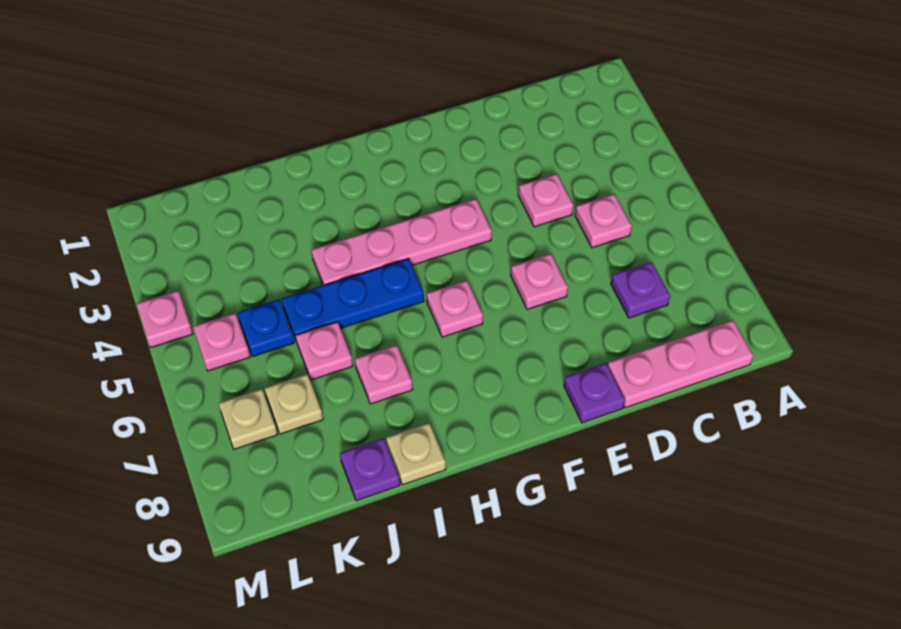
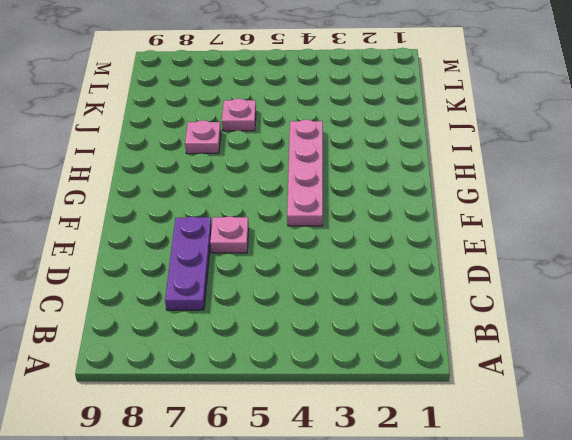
purple 1x3 plate [165,216,212,310] -> purple 1x1 plate [611,262,670,318]
none -> pink 1x3 plate [608,320,753,408]
none -> pink 1x1 plate [575,194,632,248]
none -> pink 1x1 plate [518,174,573,227]

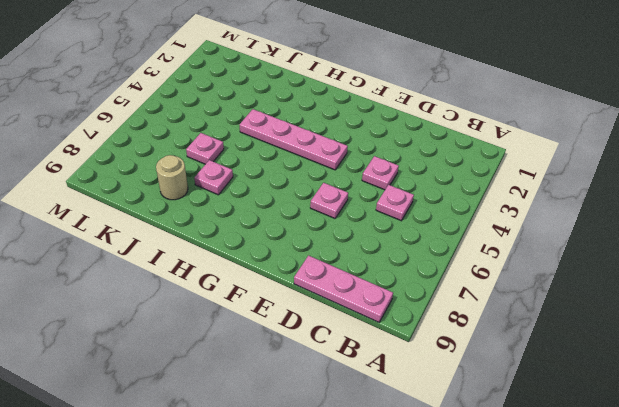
tan 1x1 round brick [156,155,188,200] -> none
none -> purple 1x1 plate [611,262,670,318]
none -> purple 1x1 plate [564,363,625,423]
none -> pink 1x1 plate [427,281,483,337]

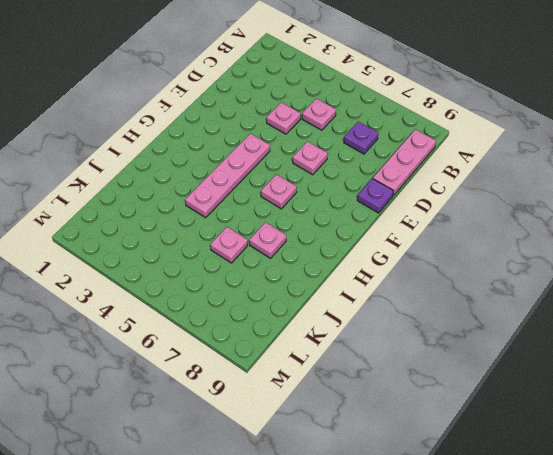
none -> blue 1x3 plate [282,259,424,342]
none -> tan 1x1 plate [386,423,446,485]
none -> purple 1x1 plate [340,438,400,501]

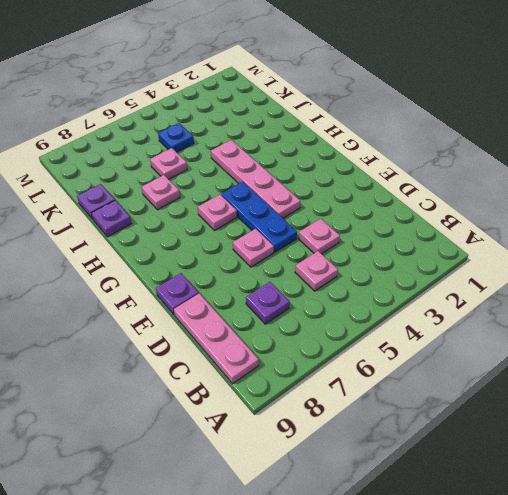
blue 1x3 plate [221,182,297,252] -> blue 1x3 plate moved to [282,259,424,342]
purple 1x1 plate [91,200,132,237] -> tan 1x1 plate [386,423,446,485]
none -> tan 1x1 plate [265,374,323,434]
none -> pink 1x1 plate [193,313,250,371]
none -> tan 1x1 plate [219,389,277,449]

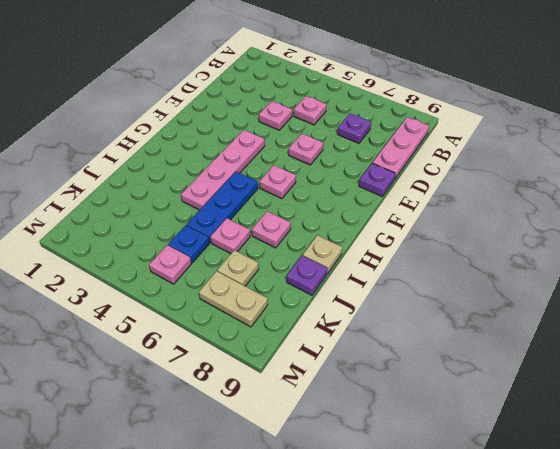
tan 1x2 plate [199,271,268,327] -> tan 1x1 plate [219,389,277,449]
none -> pink 1x1 plate [136,291,193,348]

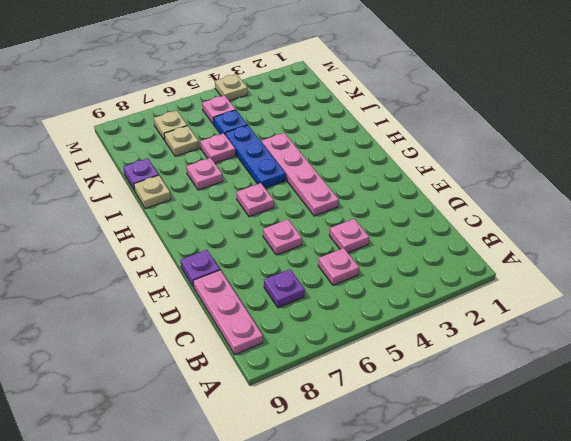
tan 1x1 plate [215,74,248,101] -> pink 1x1 plate [136,291,193,348]

